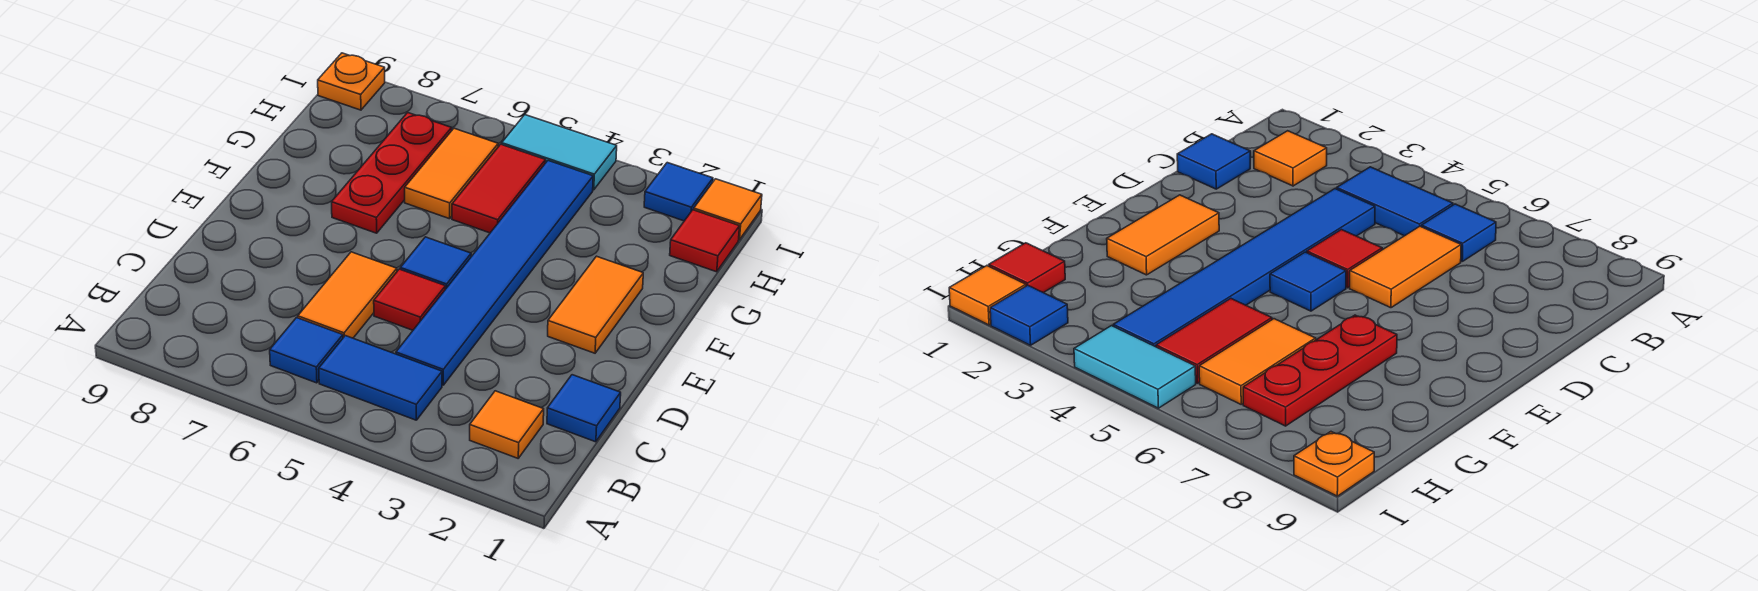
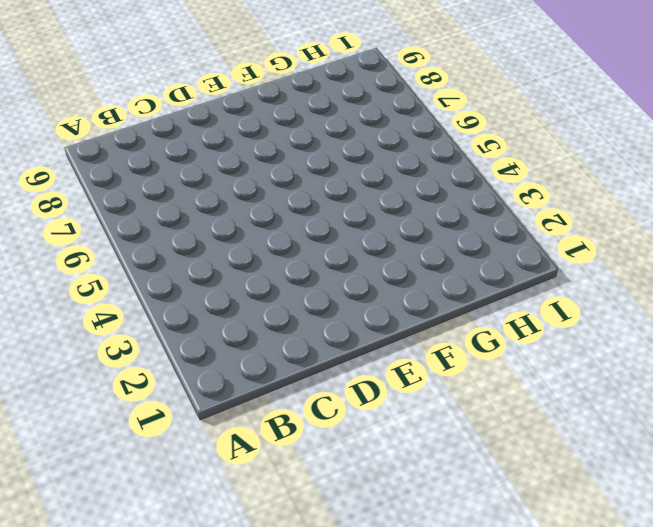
none -> orange 1x1 tile [470,391,544,458]
none -> blue 1x2 tile [319,336,442,420]
none -> blue 1x1 tile [270,318,343,383]

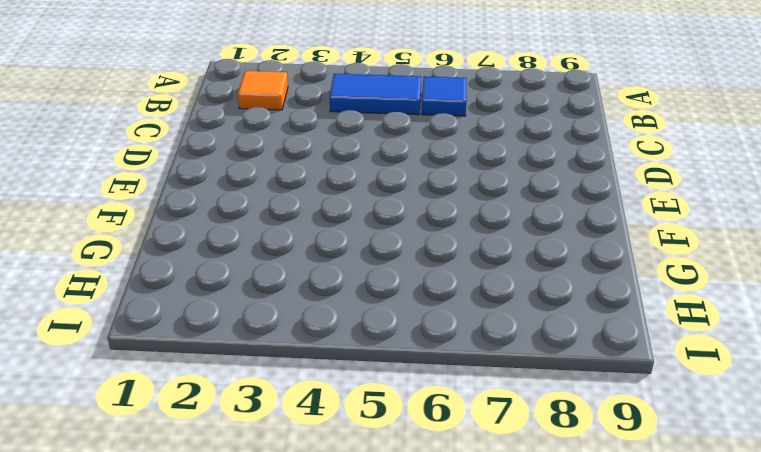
none -> blue 1x1 tile [547,375,621,442]
none -> blue 1x6 tile [396,161,593,385]
none -> orange 1x2 tile [298,252,397,338]

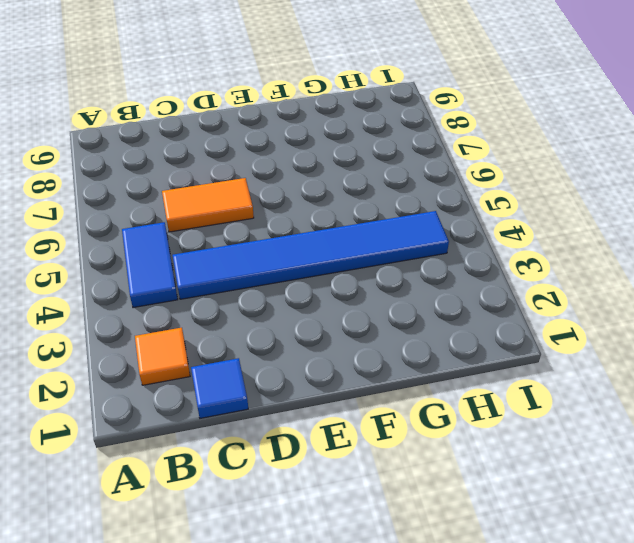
none -> blue 1x1 tile [270,318,343,383]
none -> red 1x1 tile [374,269,445,330]
none -> orange 1x2 tile [548,256,643,353]

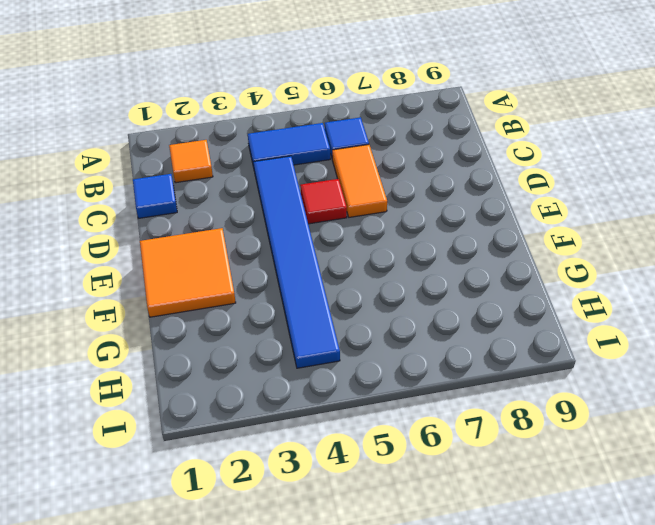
orange 2x2 tile [140,228,236,317] -> orange 1x2 tile [548,256,643,353]
none -> blue 1x1 tile [400,237,471,289]
none -> red 1x3 plate [332,113,452,233]
none -> red 1x2 tile [452,144,546,233]

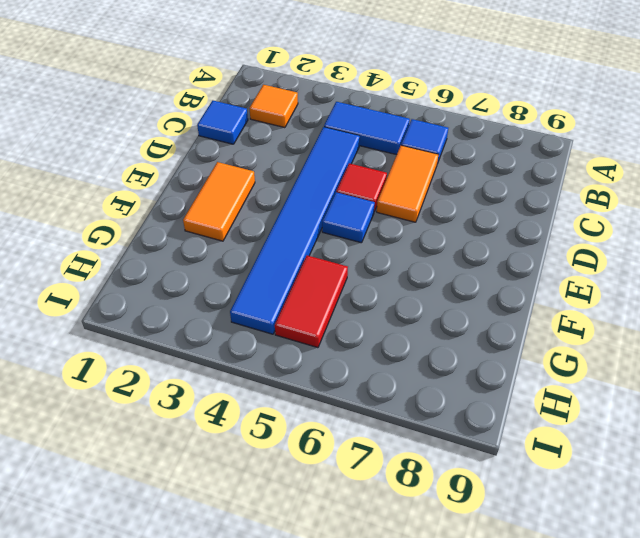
none -> red 1x3 plate [332,113,452,233]
none -> orange 1x2 tile [405,128,498,219]
none -> red 1x1 tile [670,210,740,272]

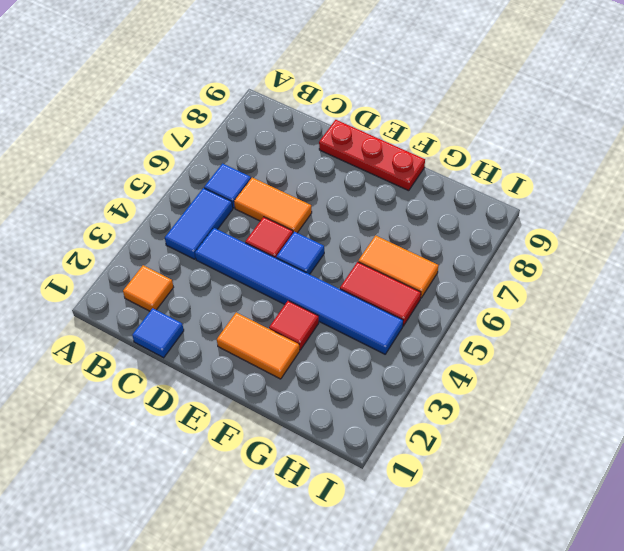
red 1x3 plate [319,120,425,191] -> red 1x3 plate moved to [332,113,452,233]
red 1x1 tile [269,301,319,350] -> red 1x1 tile moved to [670,210,740,272]
none -> orange 1x1 tile [694,179,762,240]
none -> blue 1x1 tile [644,163,713,221]
none -> cyan 1x2 tile [502,115,617,190]

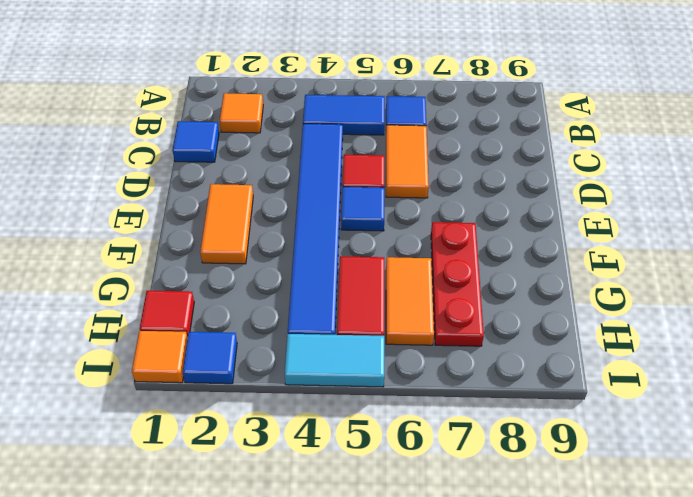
none -> orange 1x1 plate [318,53,385,110]

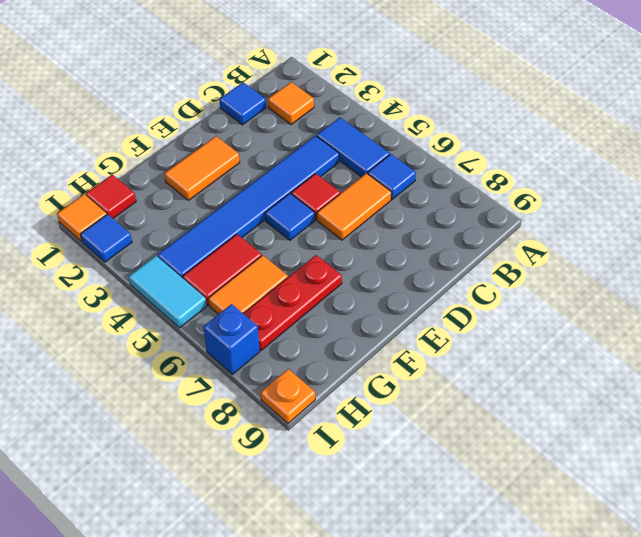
blue 1x1 brick [203,304,260,374] -> none

